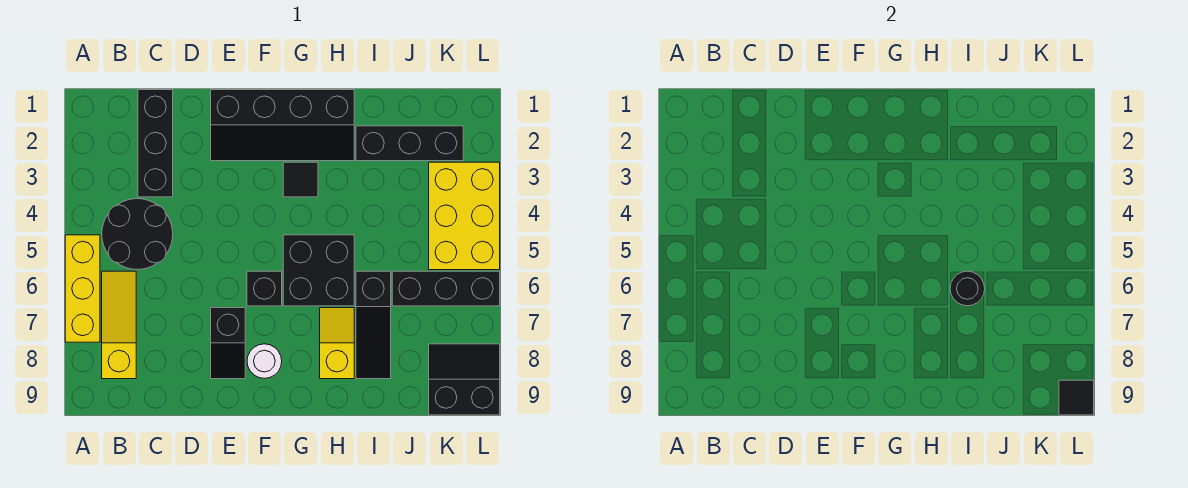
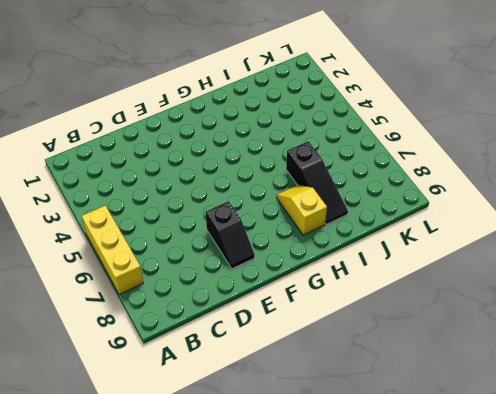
none -> black 2x2 round brick [102,199,173,270]
none -> yellow 1x3 slope [102,271,136,379]
none -> black 1x3 brick [138,90,173,197]

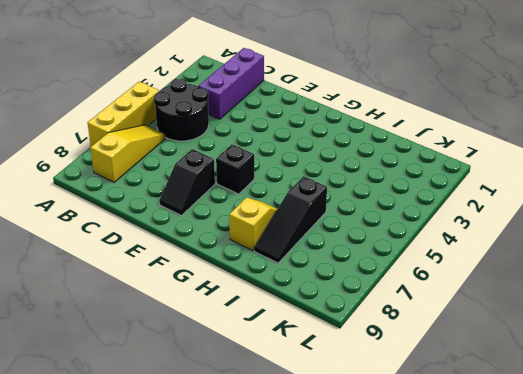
purple 1x3 brick [198,48,264,119] -> black 1x3 brick [138,90,173,197]
none -> black 2x4 slope [211,90,354,161]
none -> white 1x1 round brick [247,344,282,378]
none -> black 1x1 tile [283,162,318,197]

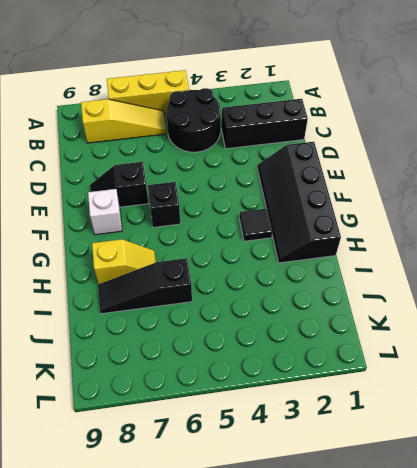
white 1x1 brick [88,189,122,235] -> white 1x1 round brick [247,344,282,378]
none -> black 2x2 brick [283,235,354,306]
none -> black 1x3 brick [356,126,463,161]
none -> black 1x3 brick [392,271,500,306]

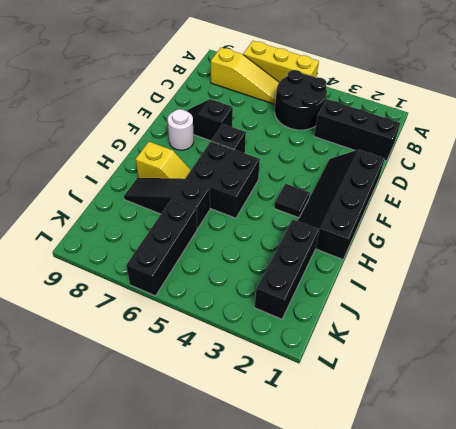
none -> yellow 2x3 brick [429,162,500,270]
none -> black 2x2 slope [429,344,500,415]
none -> black 1x1 round brick [950,271,985,306]

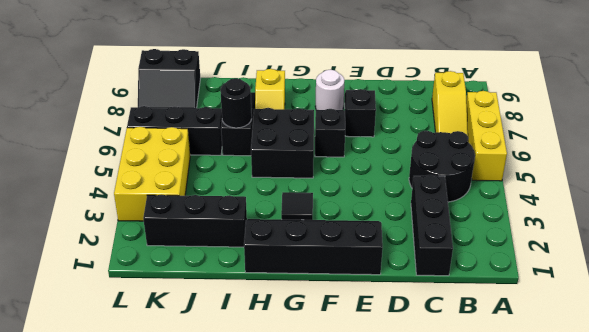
none -> black 1x1 tile [1059,380,1094,415]

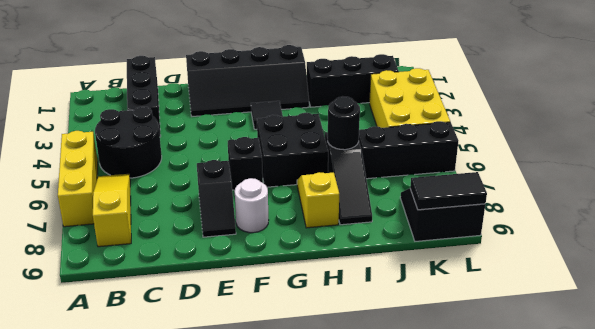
black 1x2 tile [410,172,487,210] -> black 1x1 tile [1059,380,1094,415]

